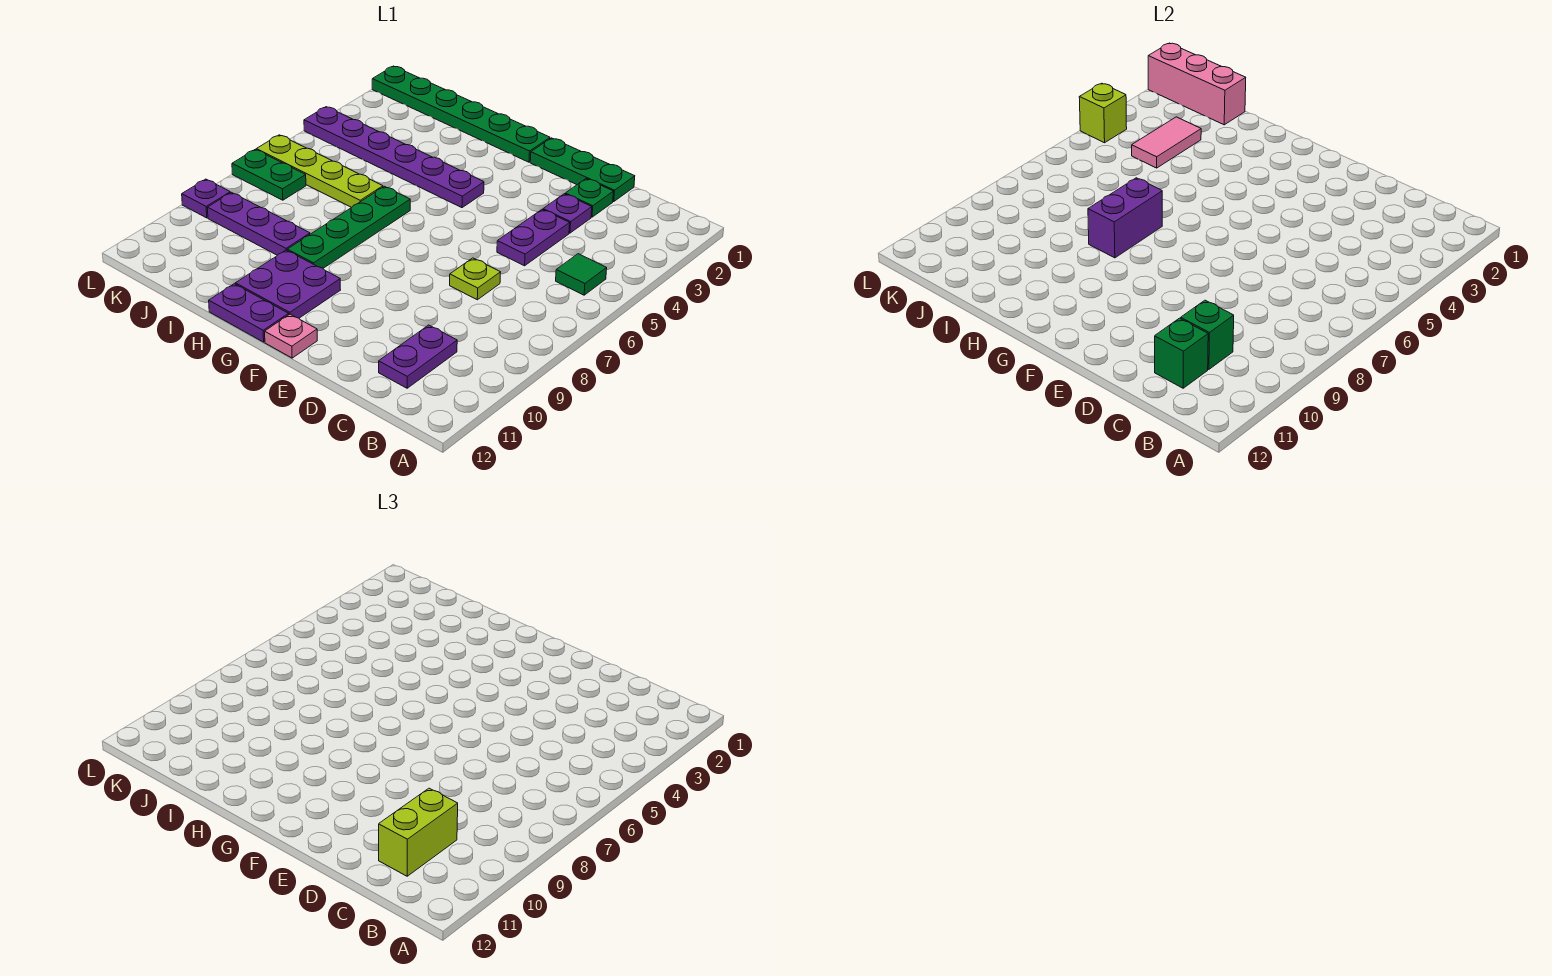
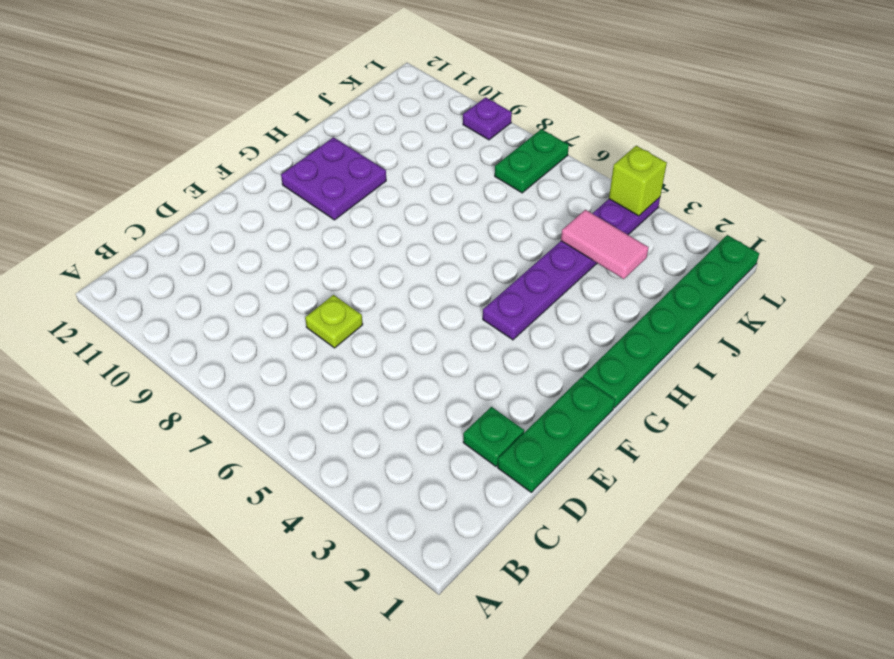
none -> green 1x1 tile [556,254,607,295]
none -> purple 1x2 plate [379,325,457,388]
none -> purple 1x1 plate [543,194,592,233]

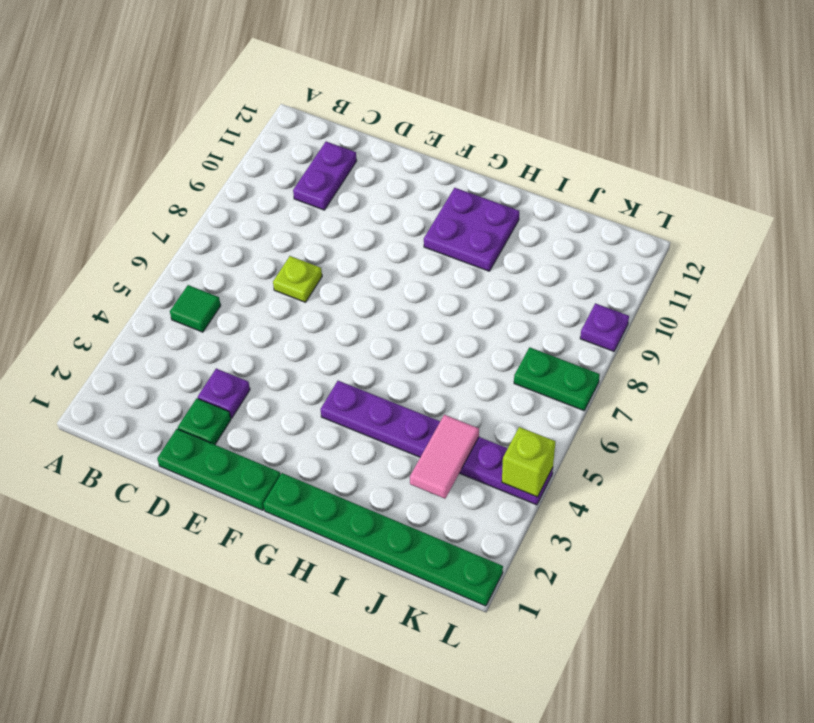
none -> purple 1x2 plate [497,210,570,266]
none -> pink 1x1 plate [265,314,317,358]
none -> purple 1x2 plate [209,284,289,342]

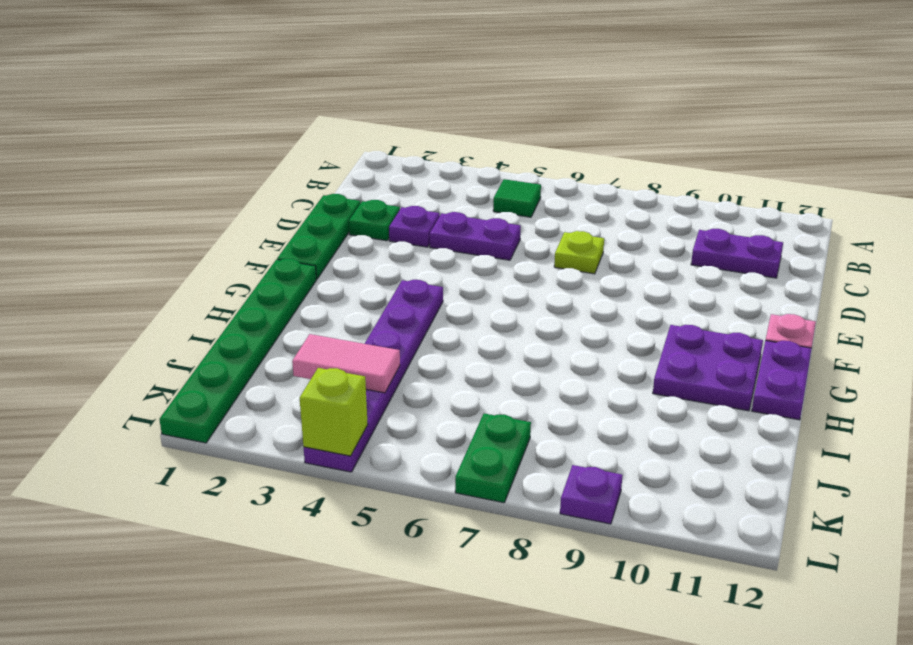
none -> green 1x4 plate [287,186,410,268]
none -> lime 1x4 plate [256,135,383,207]
none -> purple 1x3 plate [207,192,310,255]

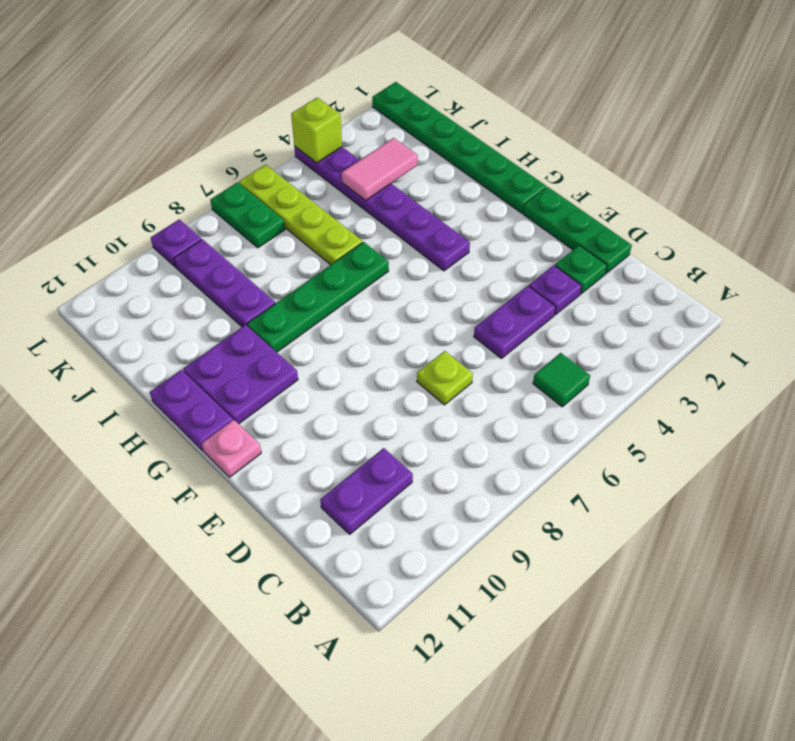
none -> green 1x1 brick [1181,300,1234,369]
none -> green 1x1 brick [1155,318,1208,388]
none -> purple 1x2 brick [1088,178,1162,258]

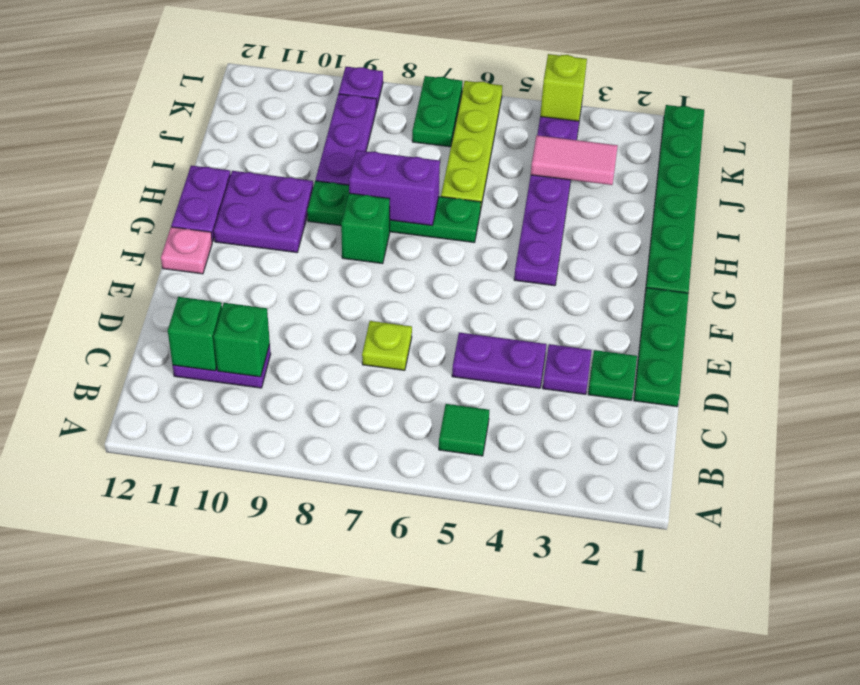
green 1x1 brick [341,193,390,264] -> none
none -> pink 1x3 brick [1148,43,1246,125]
none -> lime 1x2 brick [379,788,458,876]

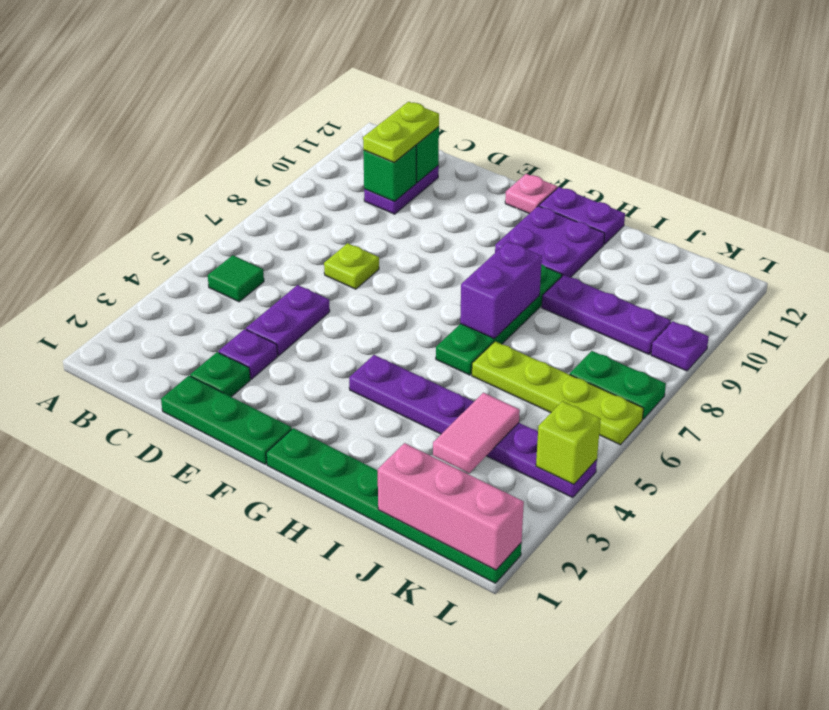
lime 1x2 plate [363,102,439,162] -> lime 1x2 brick [379,788,458,876]

